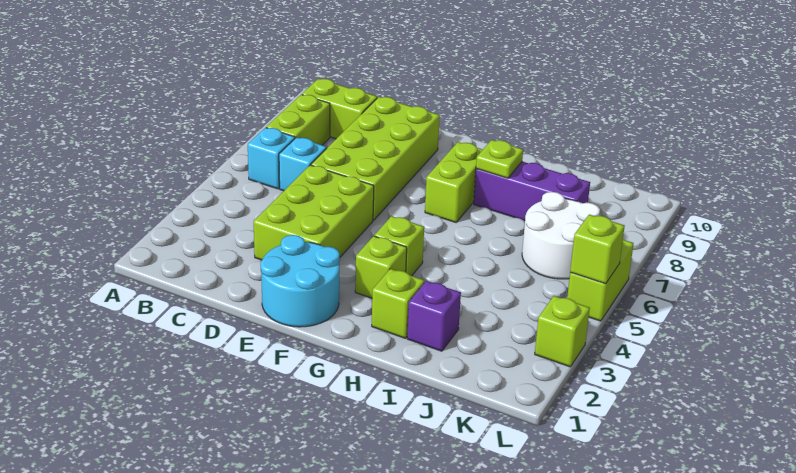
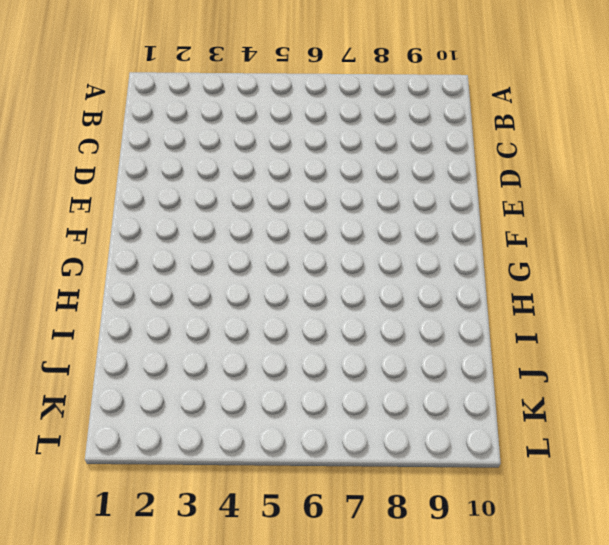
none -> cyan 1x1 brick [248,128,295,189]
none -> lime 1x2 brick [266,94,330,145]
none -> lime 1x2 brick [302,79,377,139]

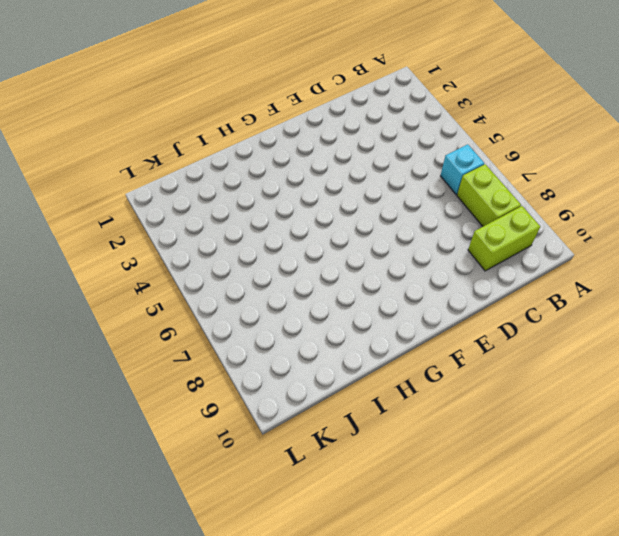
none -> cyan 1x1 brick [279,137,327,191]
none -> lime 2x3 brick [254,165,374,260]
none -> lime 2x4 brick [311,97,440,220]

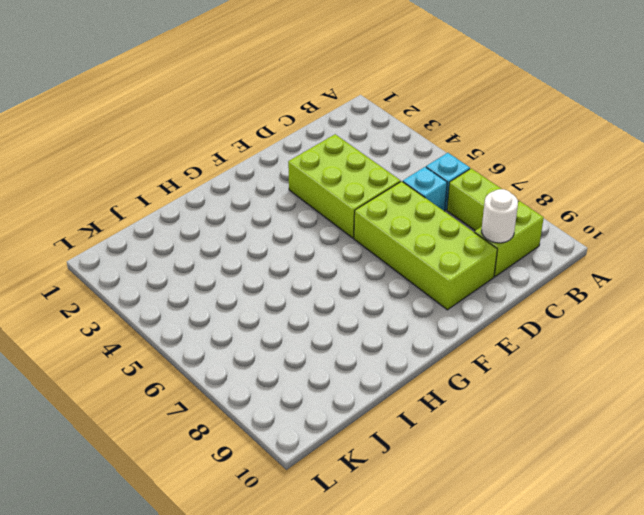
white 1x1 round brick [482,189,518,243] -> none
none -> cyan 2x2 round brick [260,235,340,327]
none -> lime 1x1 brick [355,236,407,298]
none -> lime 1x1 brick [374,216,424,276]

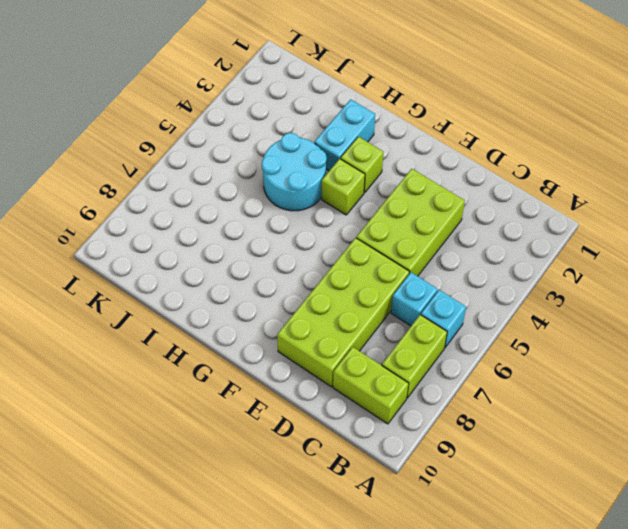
cyan 1x2 brick [314,99,375,171] -> lime 1x1 brick [372,269,424,338]
cyan 2x2 round brick [262,133,327,211] -> cyan 2x2 round brick moved to [260,235,340,327]
none -> lime 1x2 brick [425,142,483,222]
none -> purple 1x3 brick [474,162,590,221]
none -> purple 1x1 brick [407,281,461,351]

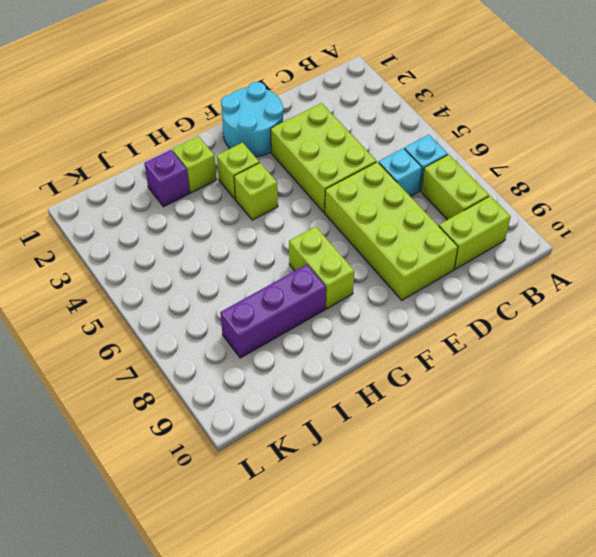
none -> white 2x2 round brick [522,192,600,279]
none -> lime 1x1 brick [535,296,590,367]
none -> lime 1x2 brick [567,240,634,321]

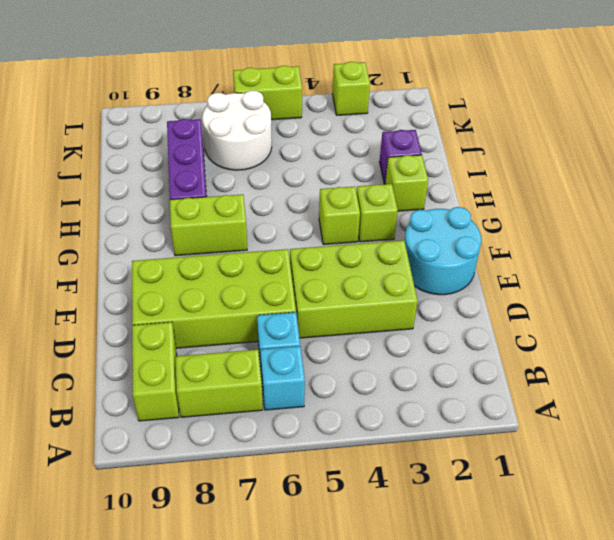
none -> lime 1x1 plate [476,140,523,178]
none -> lime 1x1 brick [570,214,625,284]

